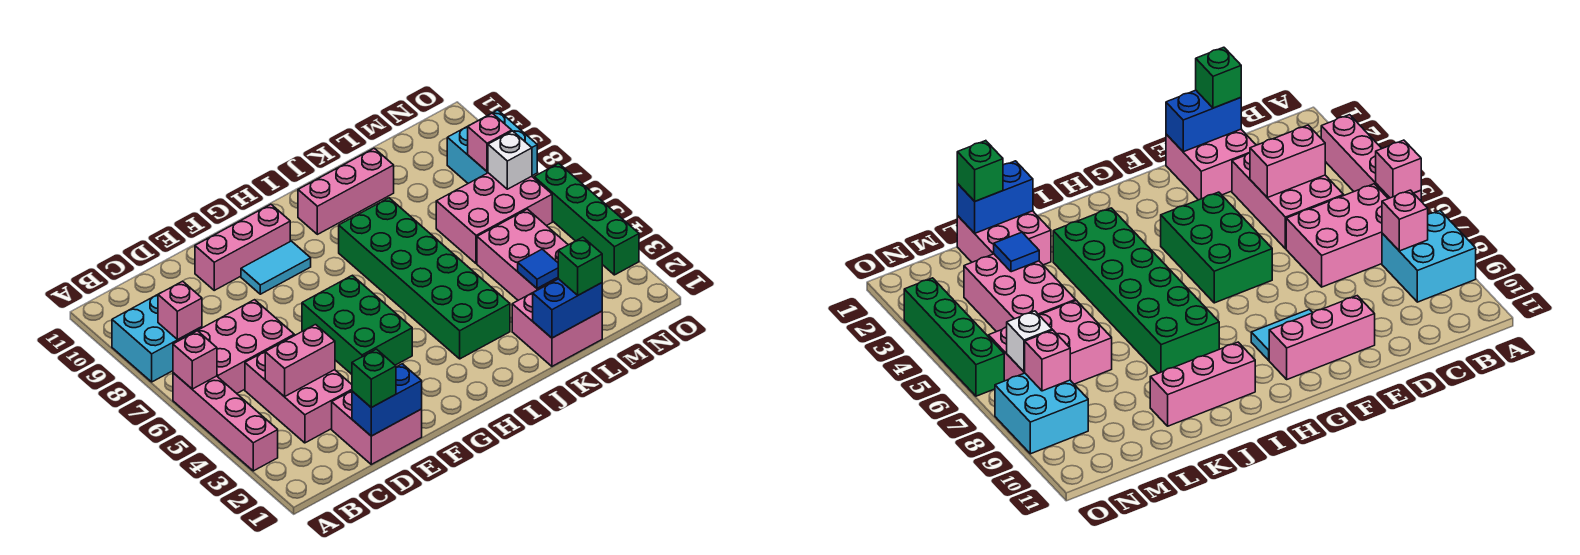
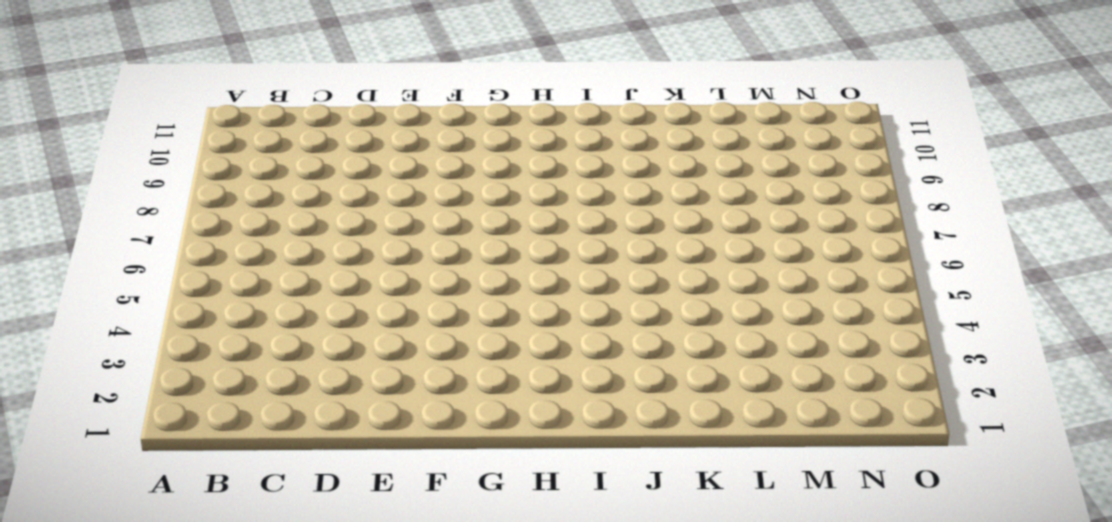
none -> pink 1x4 brick [173,373,278,471]
none -> cyan 2x2 brick [112,295,202,382]
none -> pink 2x3 brick [197,300,294,393]

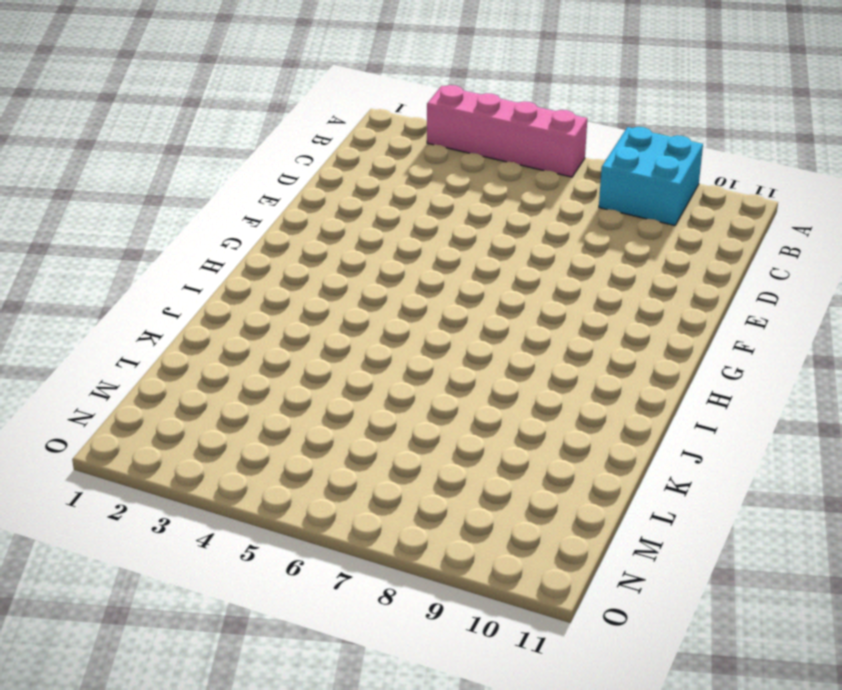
none -> pink 2x3 brick [197,300,294,393]
none -> pink 2x3 brick [245,335,352,443]
none -> pink 2x2 brick [332,391,422,464]

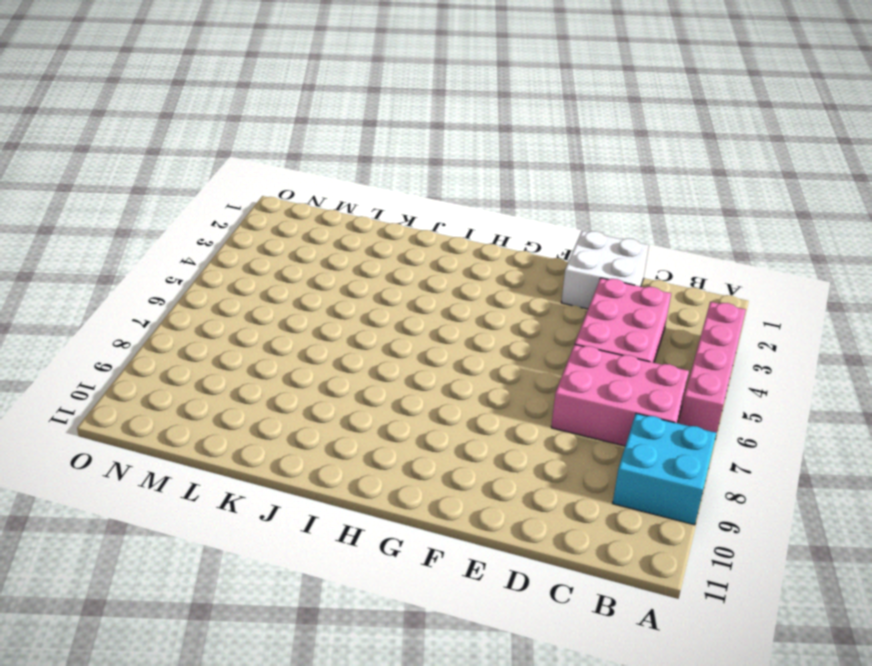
white 2x2 brick [561,231,649,309] -> pink 2x2 brick [332,391,422,464]
none -> pink 1x3 brick [195,204,290,290]
none -> green 2x3 brick [302,275,412,374]
none -> cyan 1x2 tile [241,241,311,294]

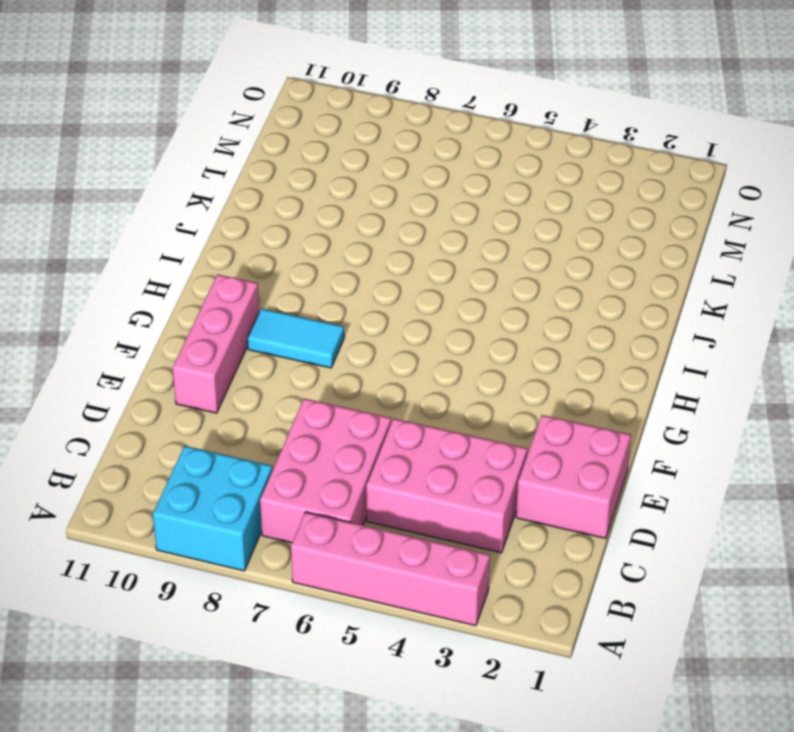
cyan 1x2 tile [248,308,344,368] -> cyan 1x2 tile turned to [241,241,311,294]
none -> green 2x3 brick [302,275,412,374]
none -> green 2x6 brick [339,198,510,359]
none -> pink 1x3 brick [298,148,394,234]

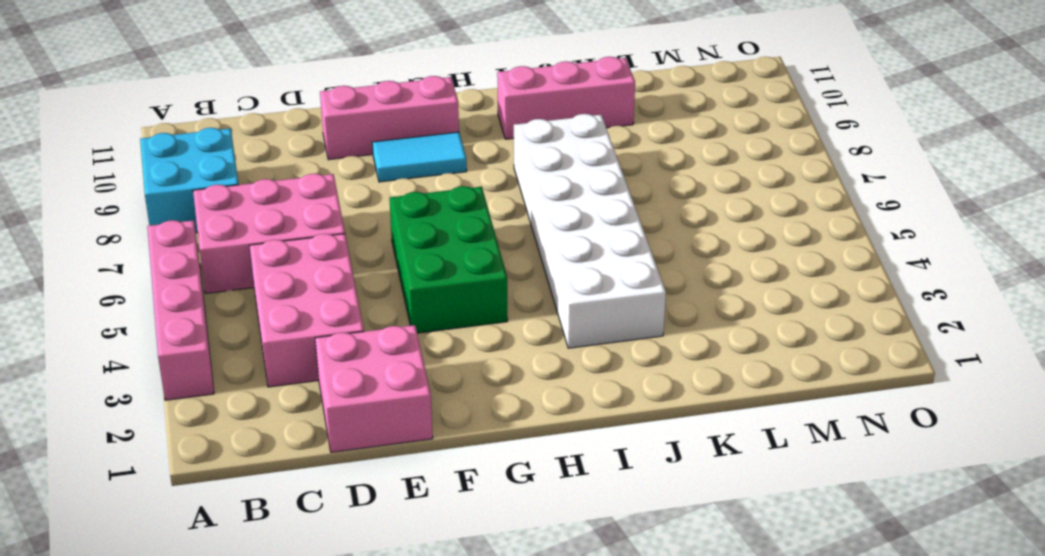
white 2x6 brick [514,114,666,348] -> green 2x6 brick [339,198,510,359]
none -> pink 2x2 brick [512,293,602,366]
none -> pink 2x3 brick [477,209,568,300]
none -> pink 2x3 brick [436,173,552,264]

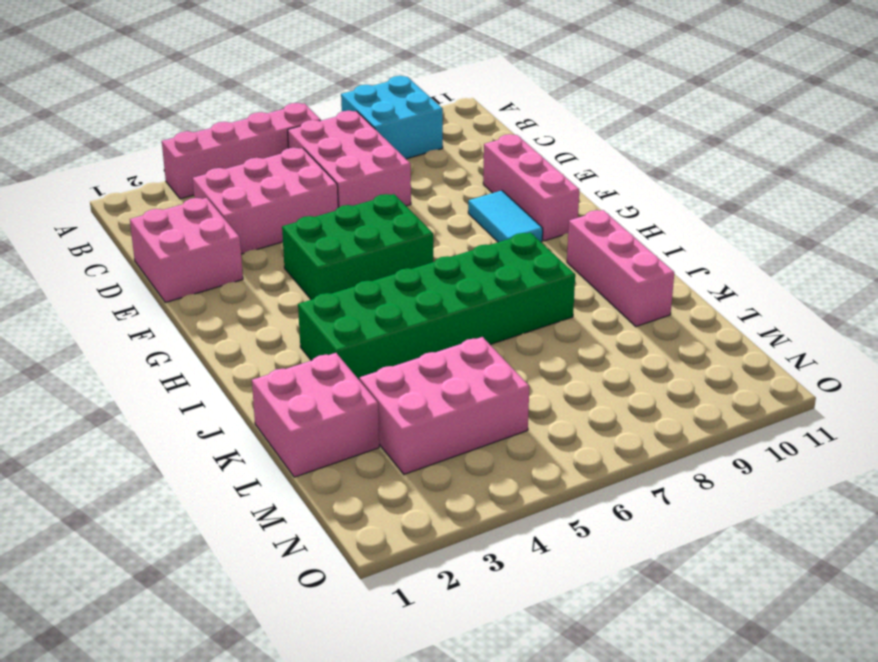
none -> pink 2x3 brick [436,173,552,264]
none -> cyan 2x2 brick [447,110,537,183]
none -> green 1x4 brick [534,163,639,275]

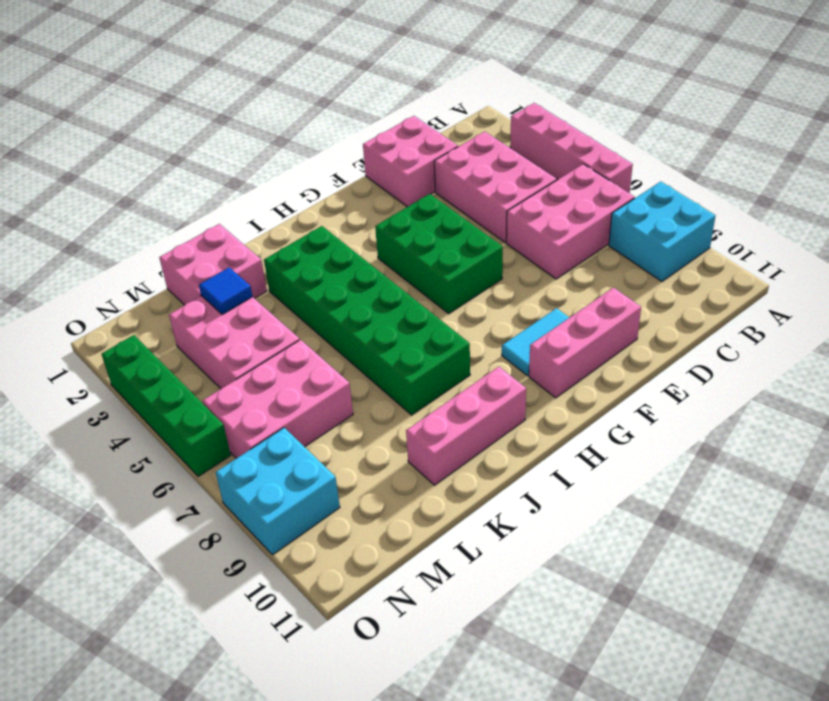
none -> pink 1x1 brick [173,331,217,389]
none -> pink 1x1 brick [158,281,202,339]
none -> pink 1x2 brick [265,325,335,397]

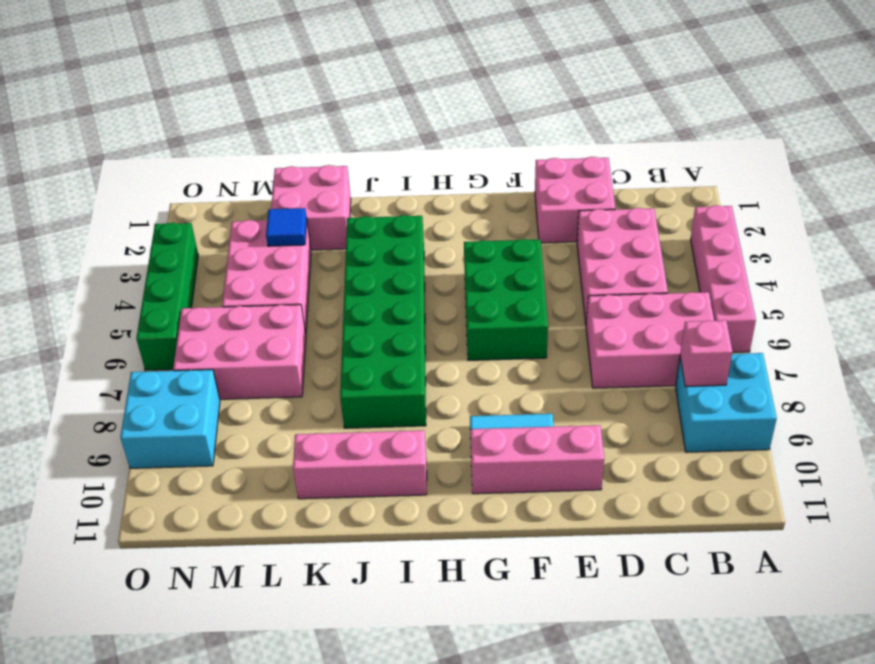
none -> pink 1x1 brick [173,331,217,389]
none -> pink 1x2 brick [265,325,335,397]
none -> blue 1x2 brick [352,364,422,436]

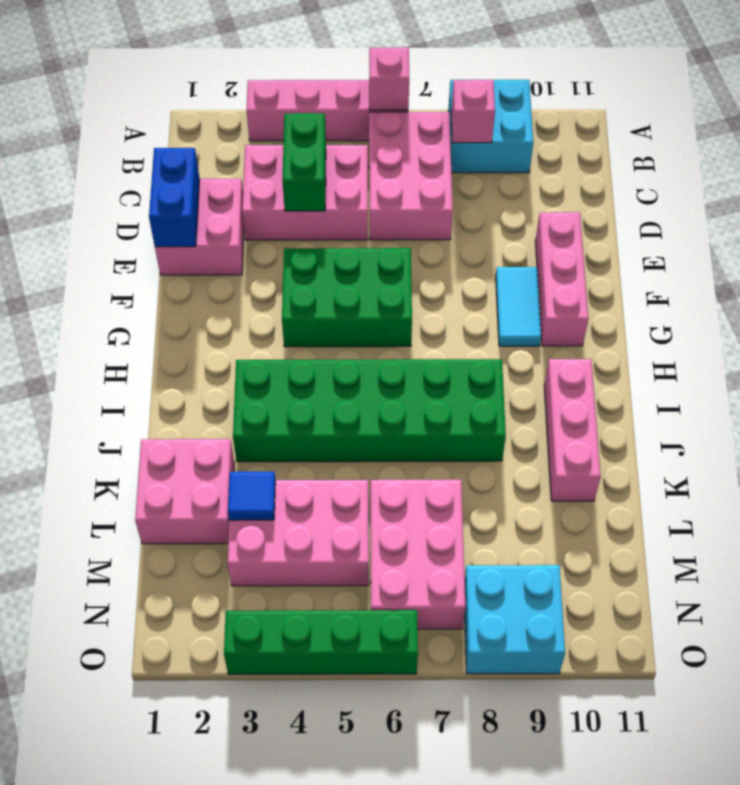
green 1x2 brick [282,113,326,211] -> pink 1x2 brick [265,325,335,397]
none -> blue 1x2 brick [533,279,602,338]
none -> white 1x1 brick [488,131,532,189]
none -> pink 1x1 brick [468,113,512,172]

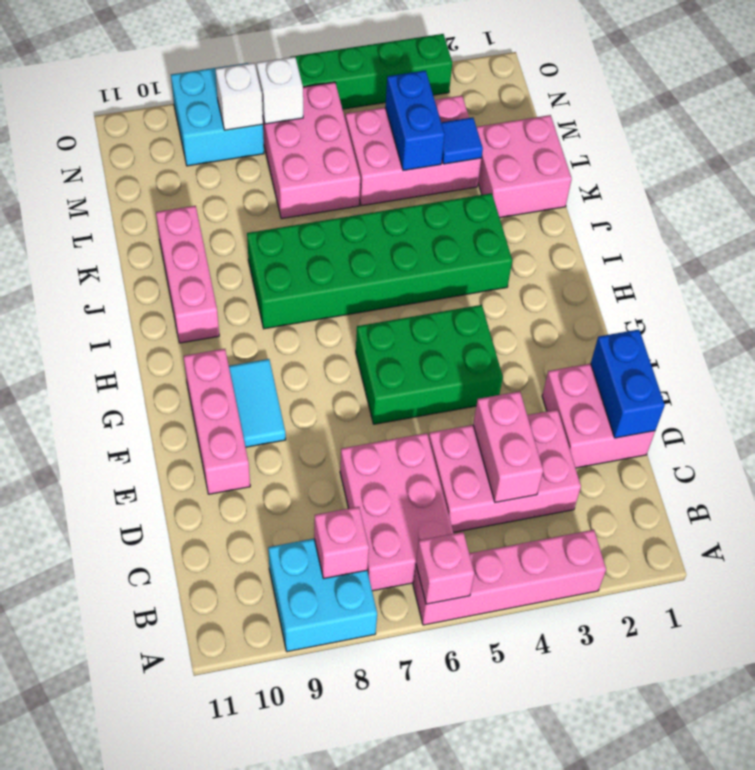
blue 1x2 brick [385,70,445,171] -> blue 1x2 brick moved to [533,279,602,338]
white 1x1 brick [216,63,263,130] -> pink 1x1 brick [468,113,512,172]
none -> green 1x1 brick [352,349,396,407]
none -> green 1x1 brick [558,237,602,295]

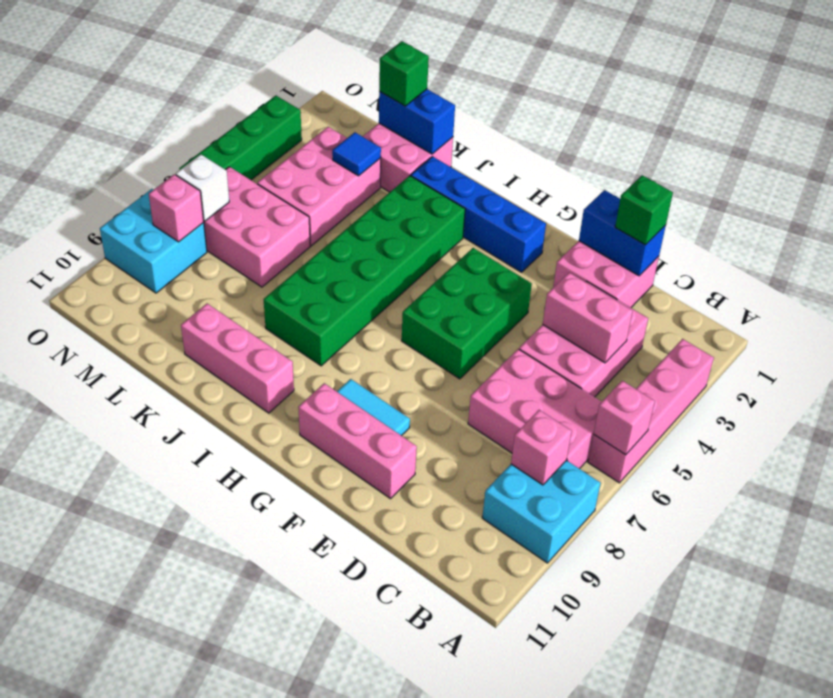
blue 1x4 brick [411,157,546,272] -> none

